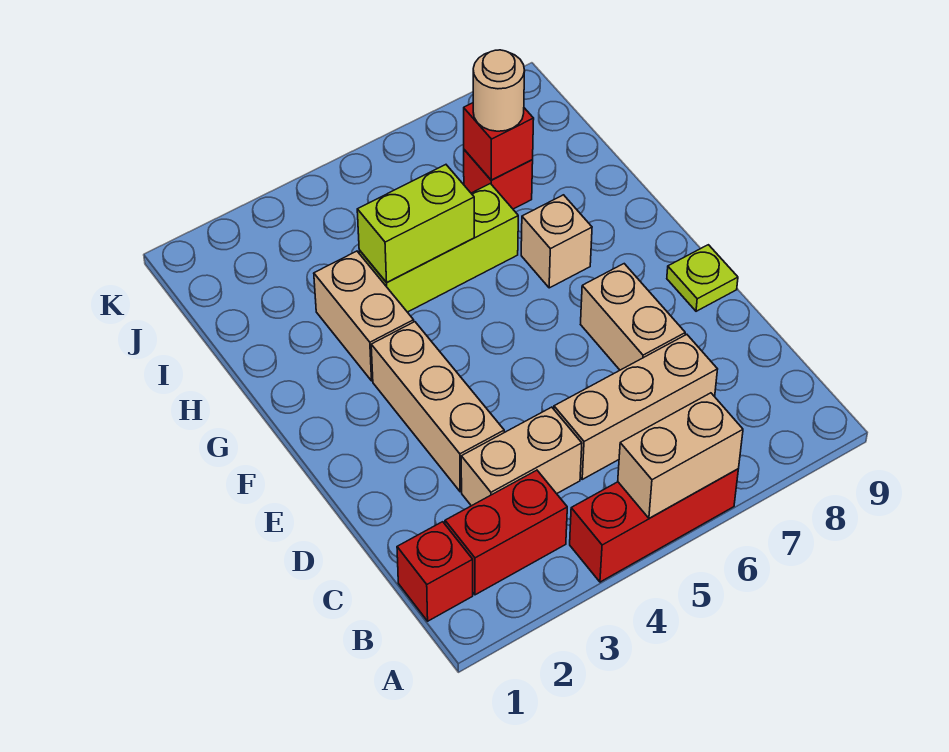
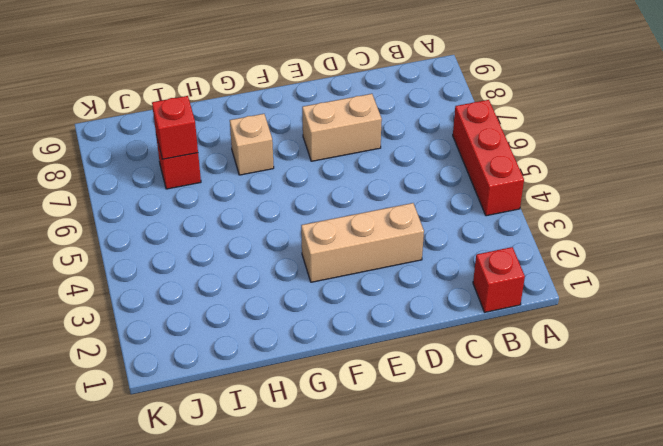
none -> red 1x2 brick [445,470,567,595]
none -> tan 1x2 brick [461,407,582,506]
none -> tan 1x3 brick [554,334,718,479]

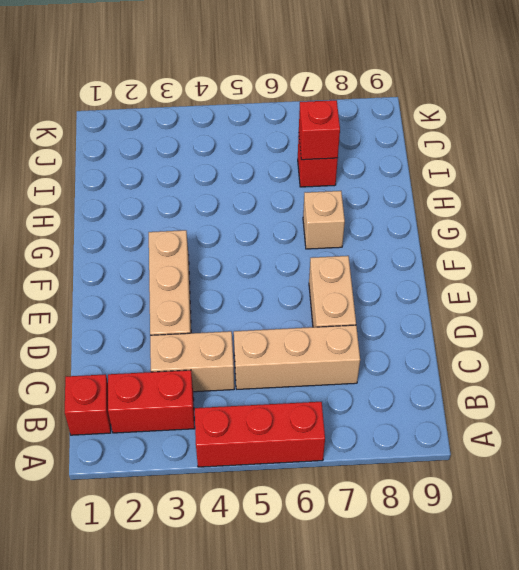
none -> lime 1x1 plate [667,245,738,311]
none -> tan 1x2 brick [314,251,414,381]
none -> lime 1x3 brick [359,184,518,312]

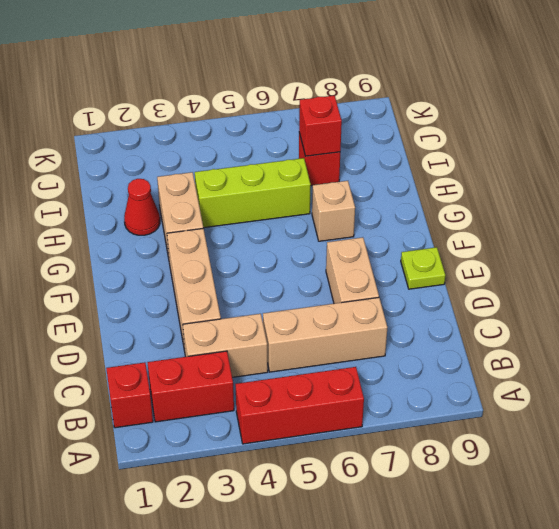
red 1x1 cone [124,179,160,235] -> none
none -> tan 1x2 brick [618,393,743,518]
none -> lime 1x2 brick [357,165,474,283]
none -> tan 1x1 round brick [473,50,525,131]

